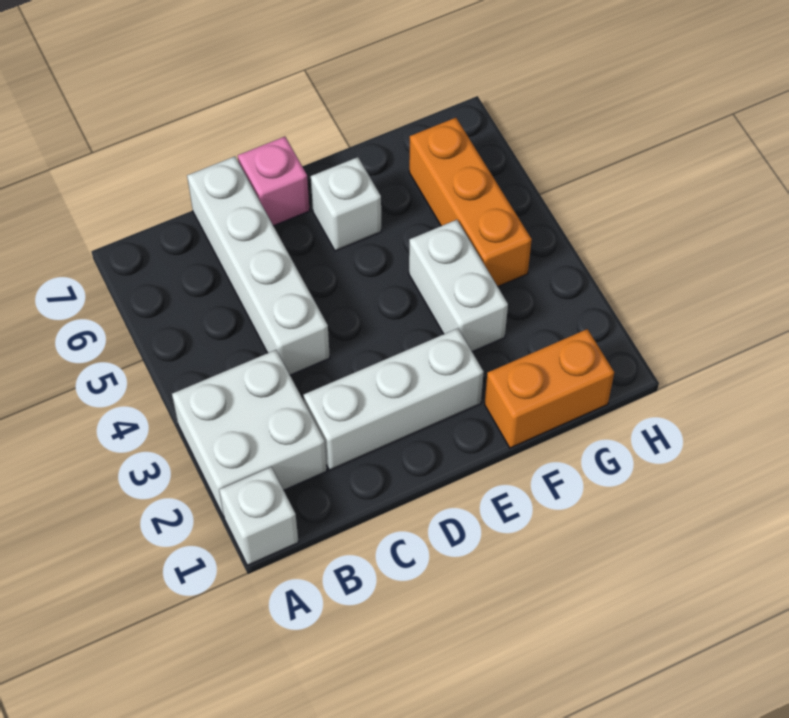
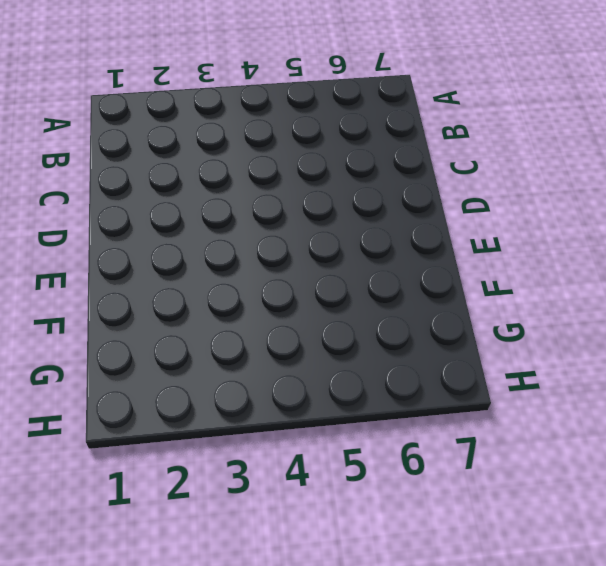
none -> white 1x1 brick [219,467,299,565]
none -> white 2x2 brick [172,350,327,517]

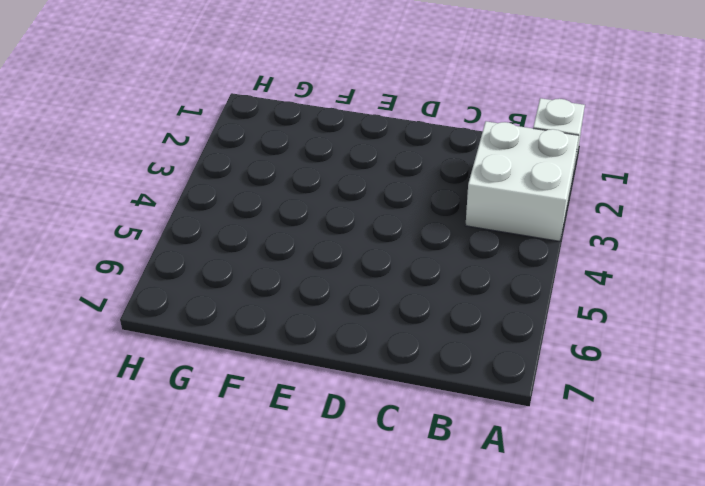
none -> white 1x3 brick [303,328,484,470]
none -> white 1x4 brick [187,156,330,375]

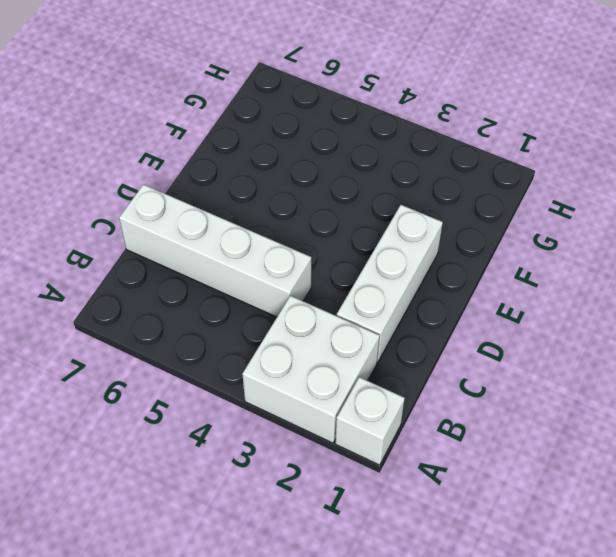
none -> pink 1x1 brick [238,137,310,226]
none -> white 1x1 brick [311,157,381,251]

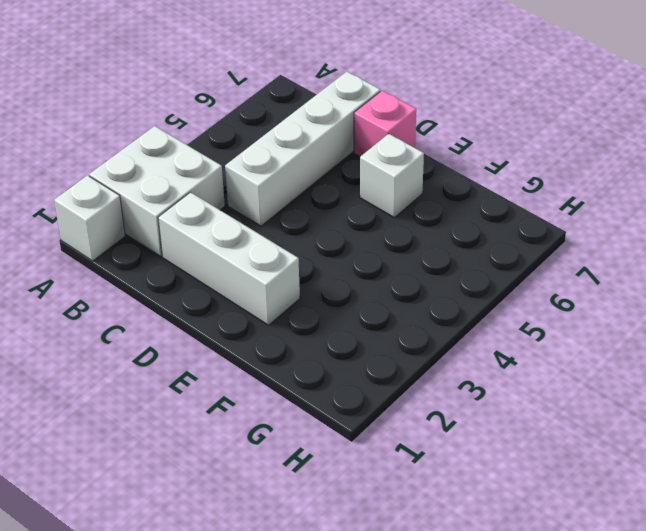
none -> orange 1x2 brick [485,329,614,448]
none -> white 1x2 brick [409,220,508,352]

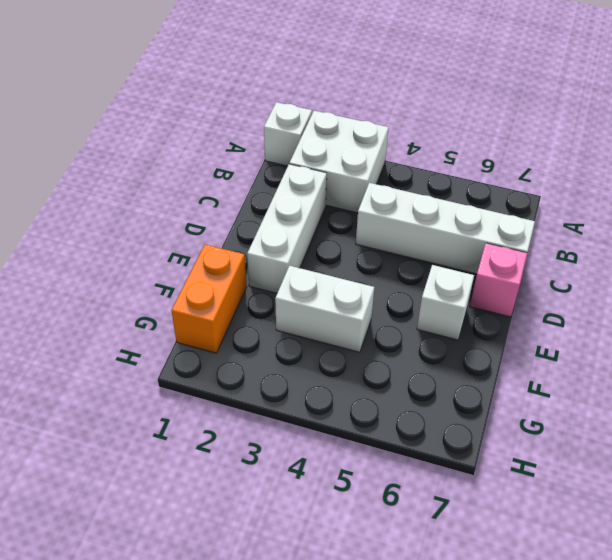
none -> orange 1x3 brick [409,118,532,287]

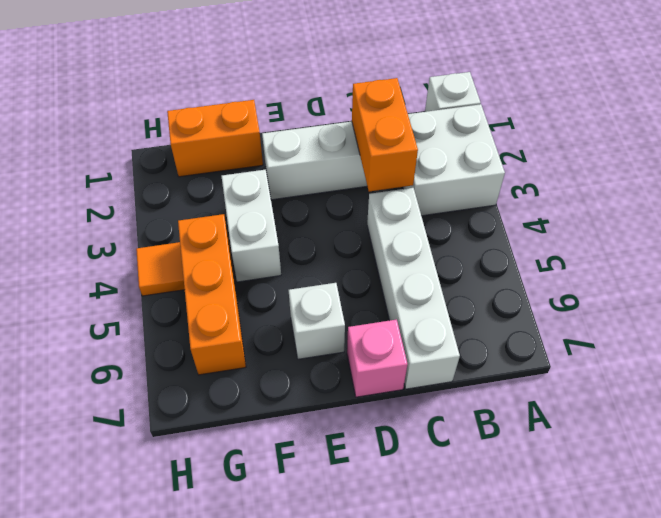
orange 1x2 brick [352,78,418,192] -> none
orange 1x1 tile [136,242,185,296] -> none

